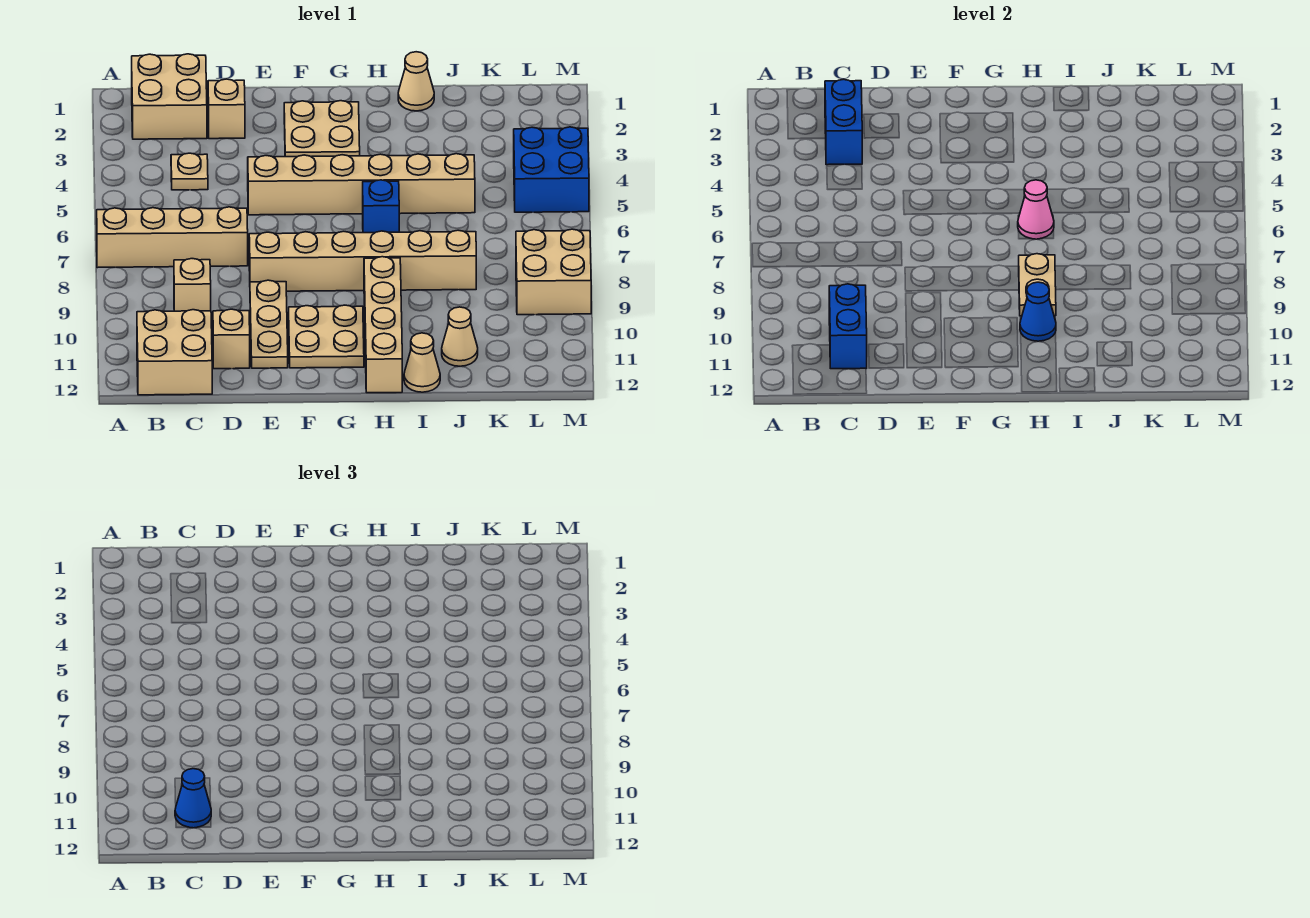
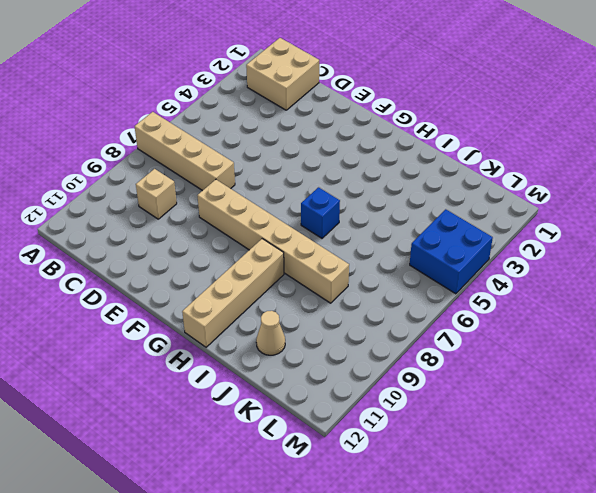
none -> tan 2x2 brick [137,310,212,395]
none -> tan 1x1 plate [171,153,208,190]
none -> tan 1x1 brick [208,79,245,139]

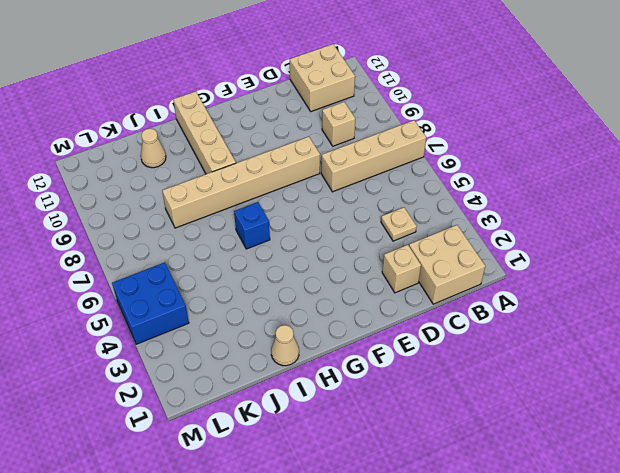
none -> tan 1x1 brick [213,309,250,369]
none -> tan 1x6 brick [248,154,475,215]
none -> tan 1x3 plate [250,280,288,368]

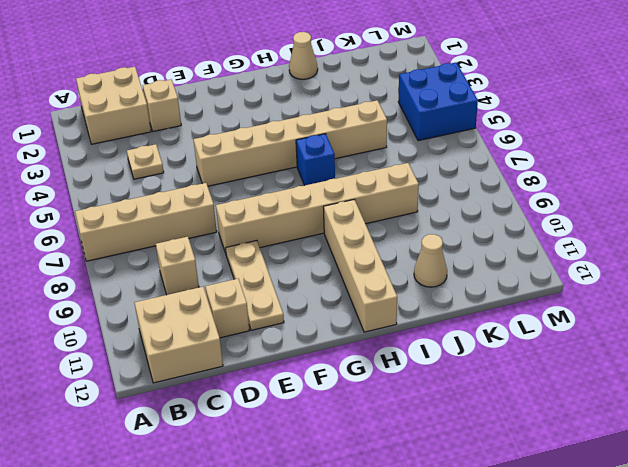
none -> tan 2x2 plate [284,101,360,157]
none -> tan 2x2 plate [289,305,364,368]
none -> tan 1x1 cone [404,333,440,392]

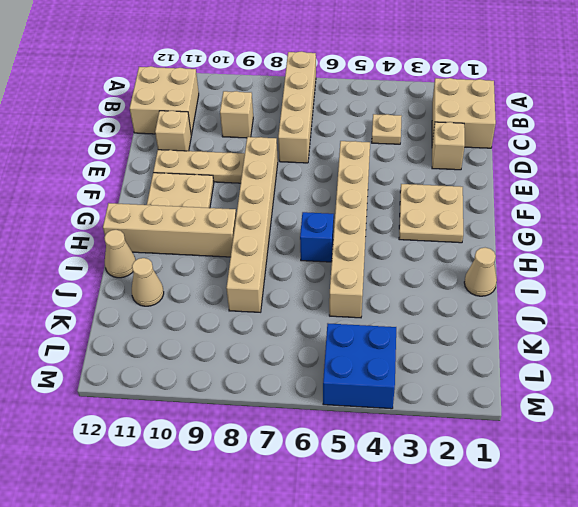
none -> tan 2x2 brick [516,229,591,315]
none -> blue 1x2 brick [825,79,862,165]
none -> blue 1x2 brick [829,284,867,369]

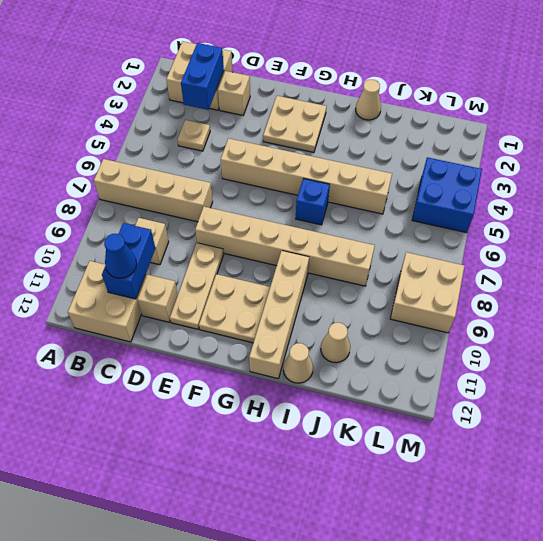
none -> pink 1x1 cone [1018,180,1054,239]
none -> tan 1x2 plate [1019,254,1056,316]
none -> blue 1x1 cone [1020,282,1056,341]

